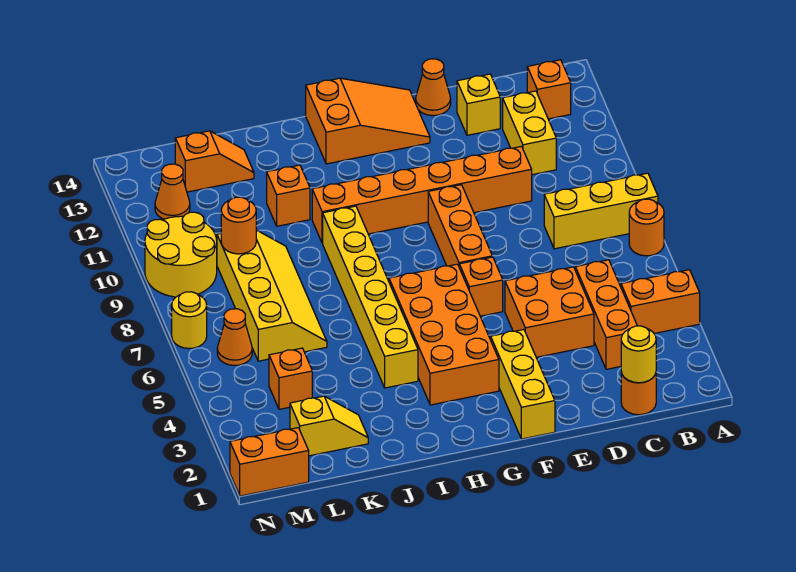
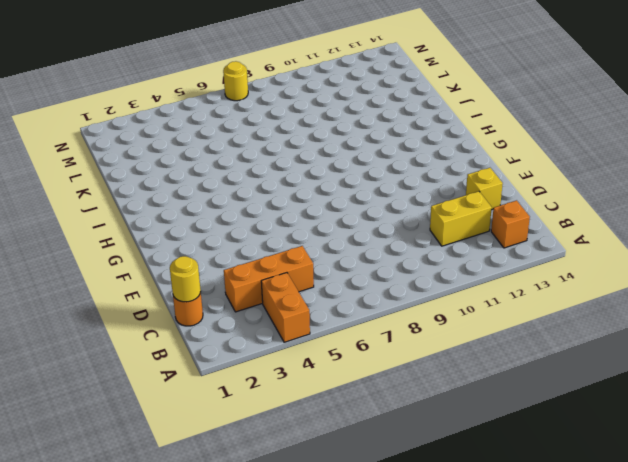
none -> orange 1x1 round brick [629,199,664,256]
none -> yellow 1x3 brick [544,173,658,249]
none -> orange 2x2 brick [505,267,594,357]

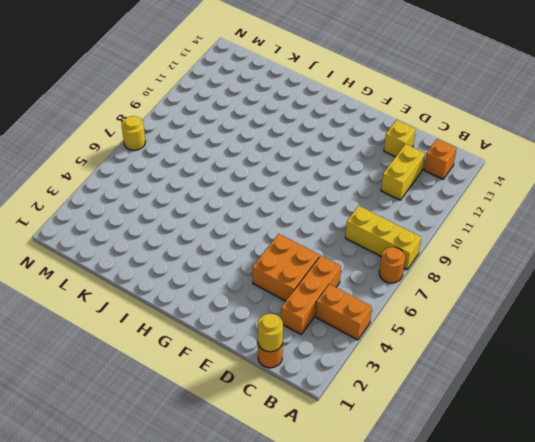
none -> orange 1x6 brick [312,146,532,243]
none -> orange 1x1 cone [416,59,451,116]
none -> yellow 1x3 brick [491,330,555,439]

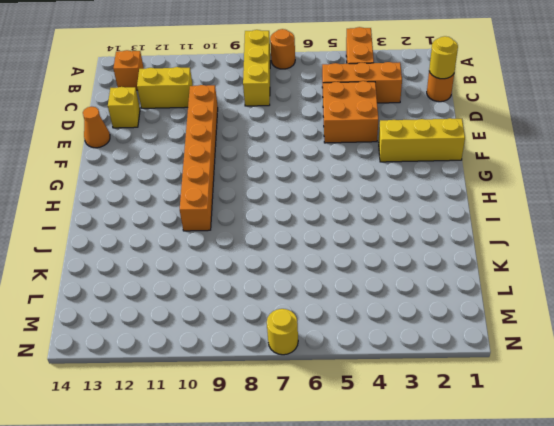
none -> orange 1x1 brick [459,257,503,316]
none -> orange 1x3 brick [428,185,492,266]
none -> orange 2x3 slope [306,78,430,164]

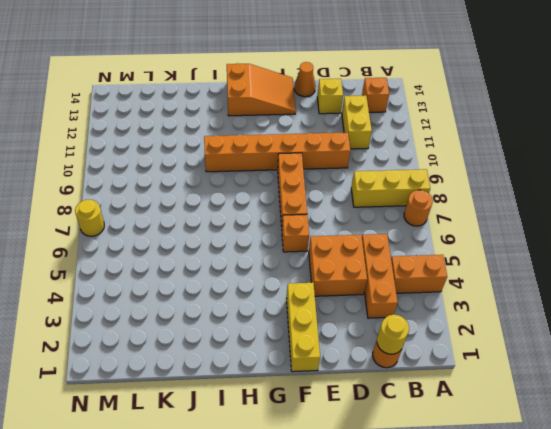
none -> orange 2x4 brick [389,264,499,405]
none -> yellow 1x6 brick [323,206,418,388]
none -> orange 1x1 brick [267,165,310,226]

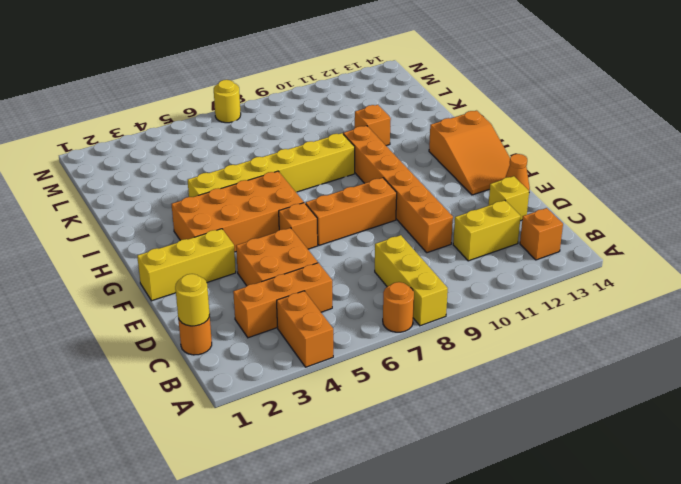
none -> yellow 1x2 slope [290,396,368,456]
none -> yellow 2x4 slope [217,230,327,361]
none -> orange 1x2 slope [175,131,254,192]

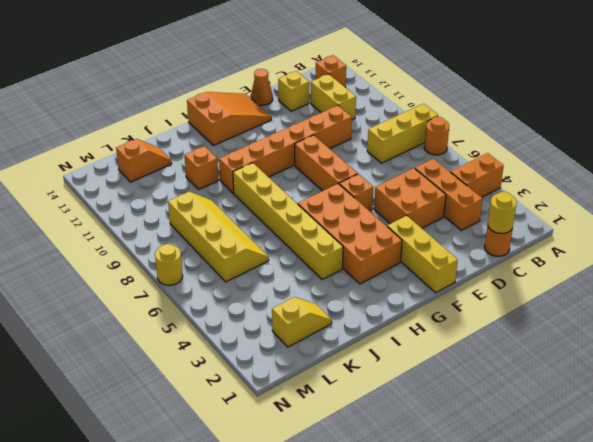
none -> orange 1x1 brick [269,348,312,409]
none -> orange 1x2 brick [230,428,309,496]
none -> orange 1x1 cone [217,309,252,365]

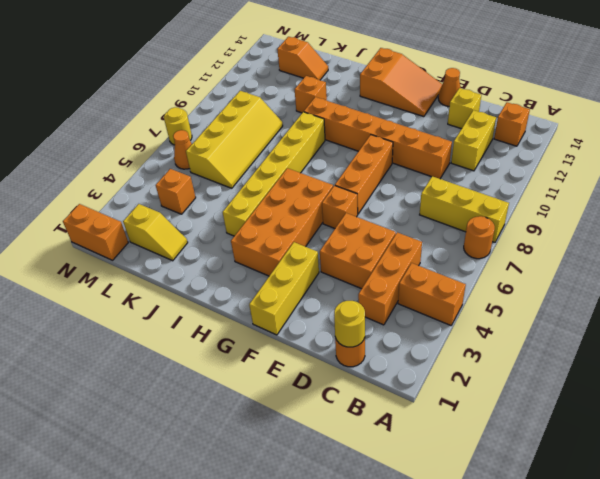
none -> yellow 2x2 round brick [145,212,217,297]
none -> orange 1x1 cone [155,164,190,219]
none -> orange 1x1 round brick [221,197,256,254]

